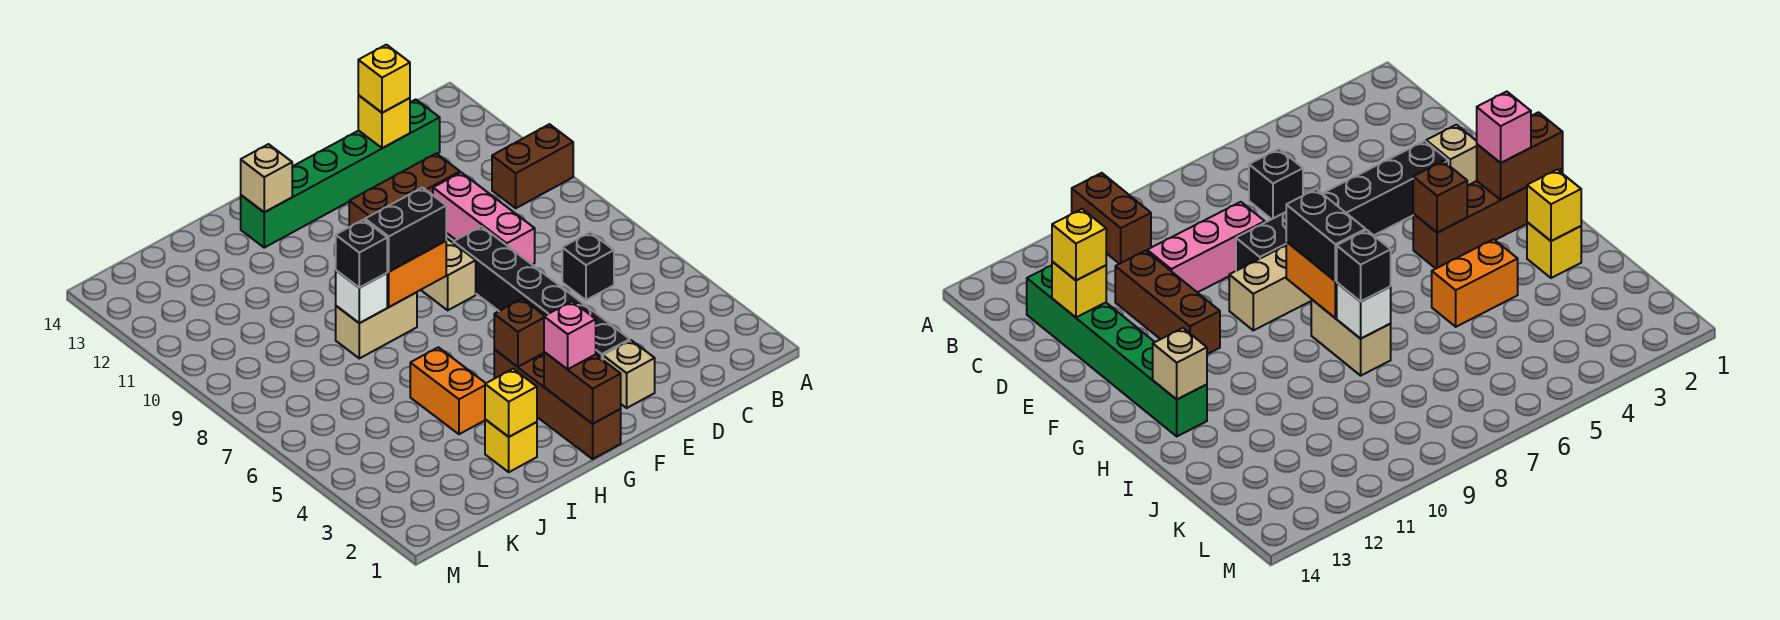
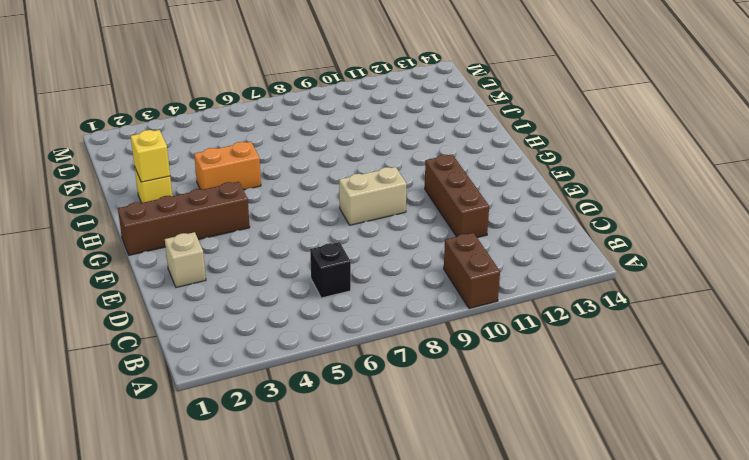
none -> green 1x6 brick [241,100,440,248]
none -> pink 1x3 brick [433,172,535,264]
none -> black 1x6 brick [453,226,630,360]

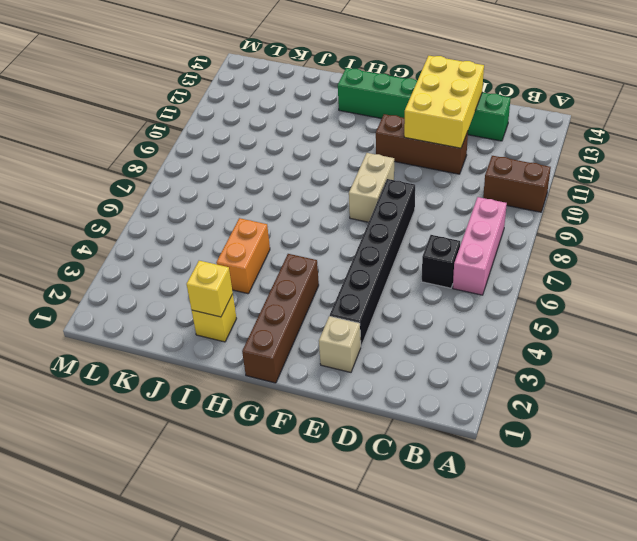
pink 1x3 brick [453,197,507,295] -> pink 1x3 brick moved to [433,172,535,264]
yellow 2x3 brick [404,56,484,148] -> yellow 1x1 brick [358,95,410,148]
none -> tan 1x2 brick [336,292,417,358]
none -> brown 1x2 brick [544,352,621,424]
none -> brown 1x1 brick [494,299,544,367]

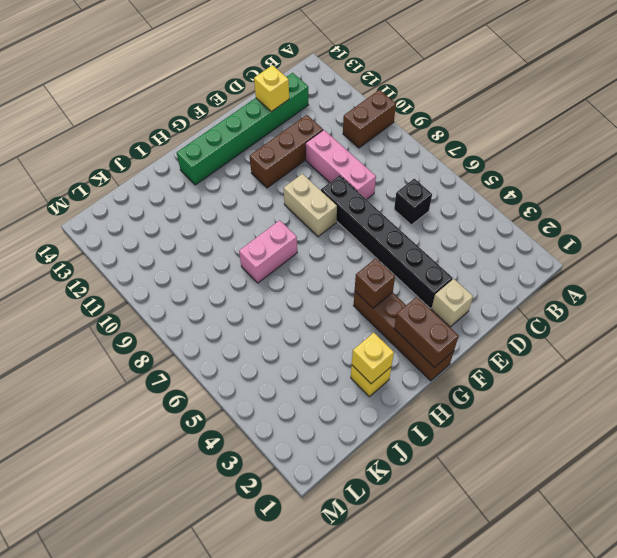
pink 1x2 brick [239,220,297,283] -> tan 1x2 brick [336,292,417,358]
none -> orange 1x2 brick [410,347,486,434]
none -> orange 1x2 brick [387,241,446,307]
none -> tan 1x1 brick [241,144,292,212]

